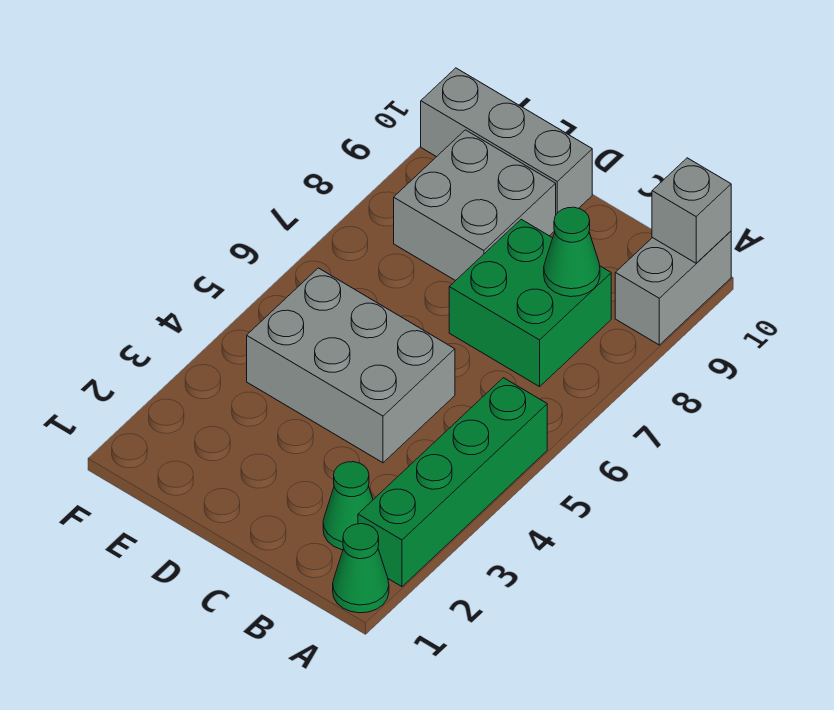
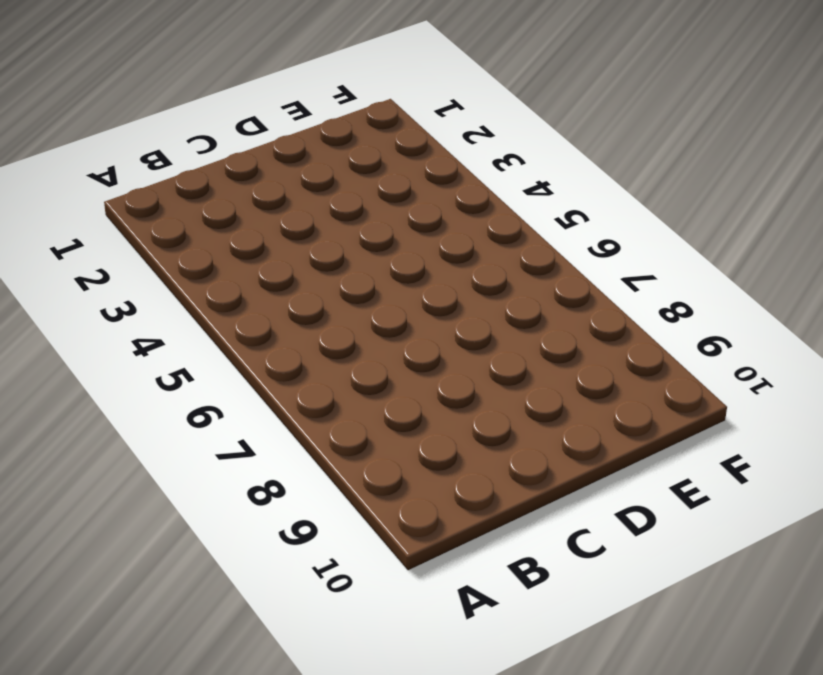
none -> green 1x1 cone [333,524,389,613]
none -> green 1x4 brick [358,378,547,587]

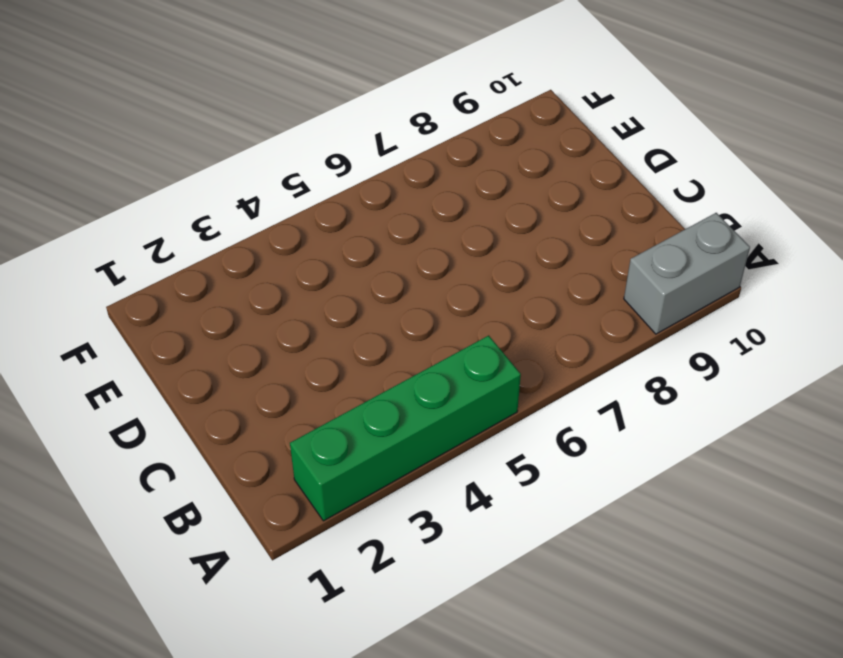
none -> green 1x1 cone [333,524,389,613]
none -> green 1x1 cone [323,462,373,550]

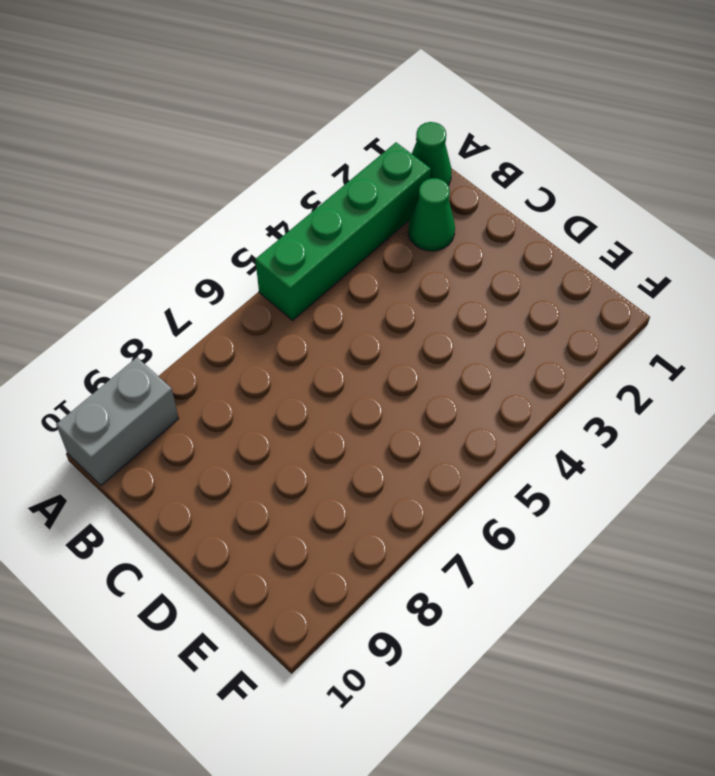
none -> green 2x2 brick [449,219,611,387]
none -> grey 2x3 brick [247,268,455,463]

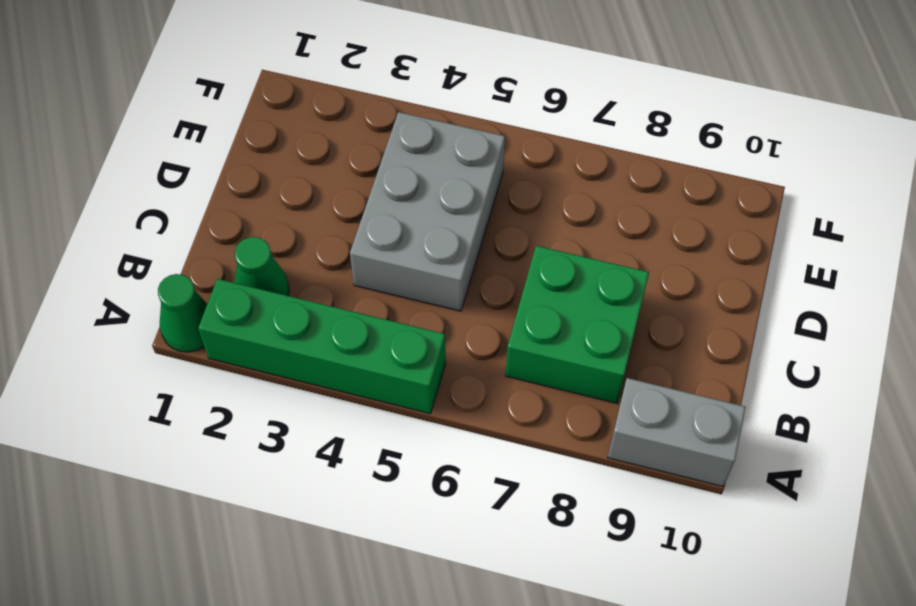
none -> grey 2x2 brick [394,130,556,281]
none -> grey 1x3 brick [421,68,592,214]

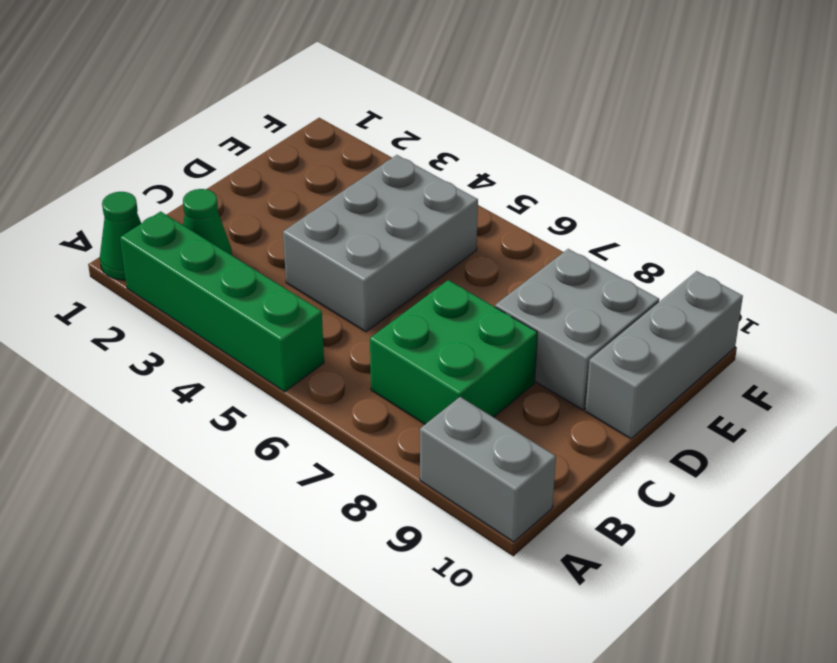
none -> grey 1x1 brick [652,158,731,263]
none -> green 1x1 cone [544,207,600,297]

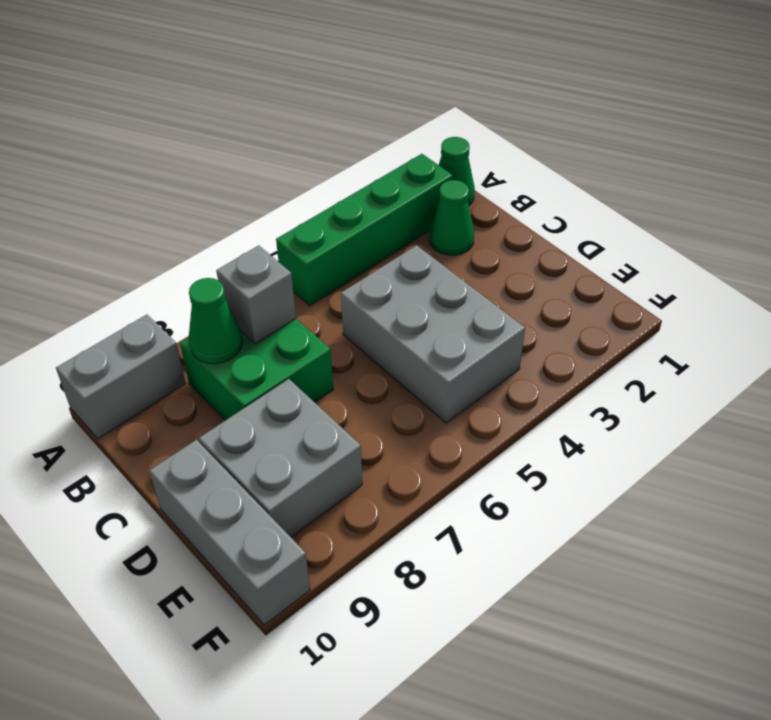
grey 1x1 brick [216,246,296,344] -> grey 1x1 brick moved to [652,158,731,263]

